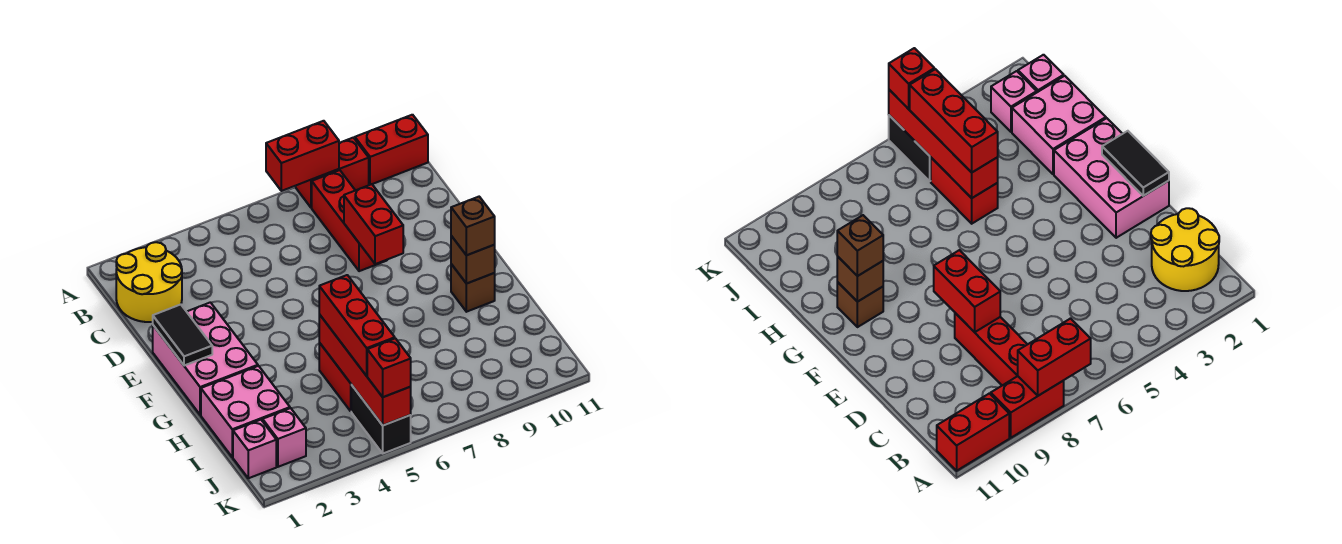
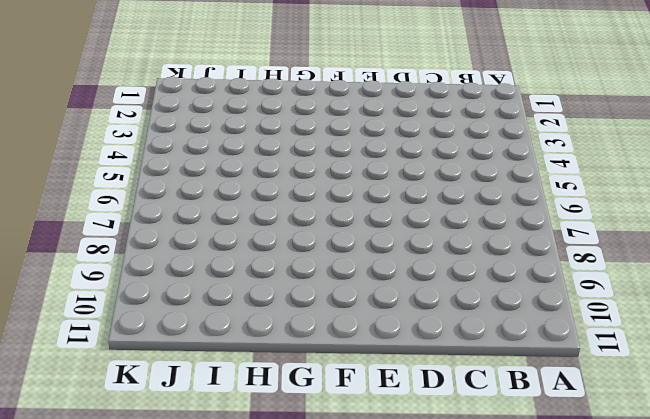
none -> red 1x2 brick [296,138,369,208]
none -> red 1x2 brick [355,115,428,185]
none -> yellow 2x2 round brick [116,242,182,322]

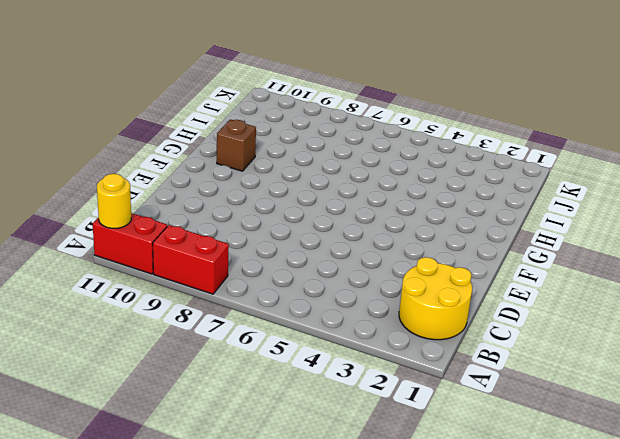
yellow 1x1 round brick [97,174,131,228] -> none
none -> red 1x3 brick [312,170,387,271]
none -> pink 2x3 brick [153,302,258,415]
none -> pink 2x2 brick [201,366,290,457]

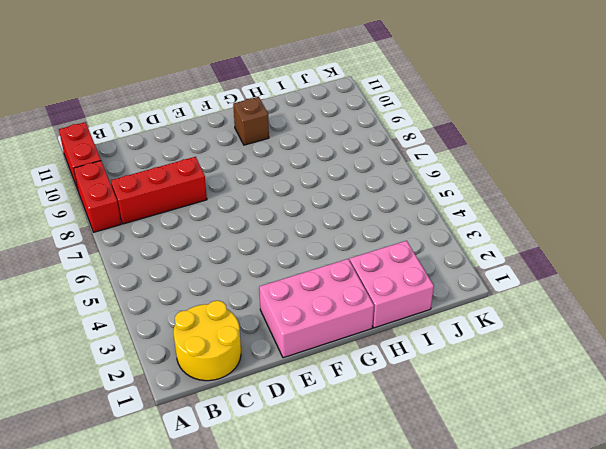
none -> red 1x2 brick [319,343,351,411]
none -> pink 1x1 brick [233,420,276,478]
none -> pink 1x1 brick [263,408,306,467]

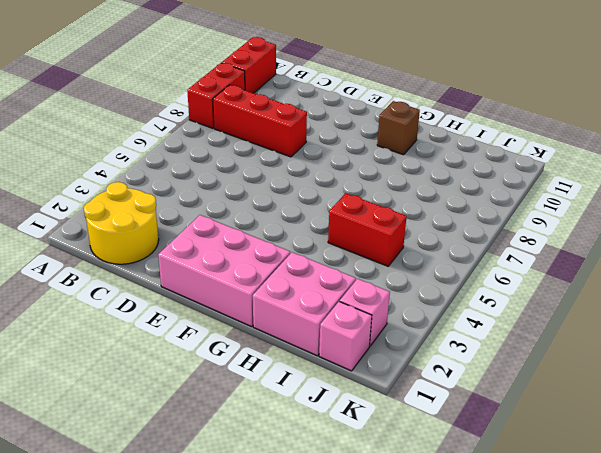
none -> black 1x2 brick [351,385,411,453]
none -> red 1x2 brick [266,121,339,191]
none -> red 1x2 brick [344,184,403,264]

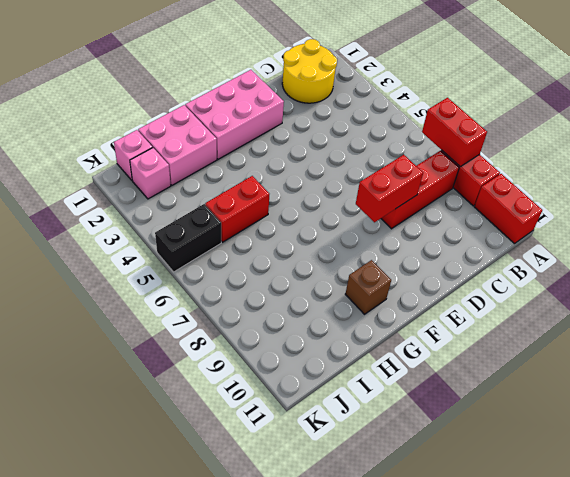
none -> black 1x2 tile [153,305,212,366]
none -> brown 1x1 brick [451,236,495,284]
none -> red 1x4 brick [319,314,411,425]

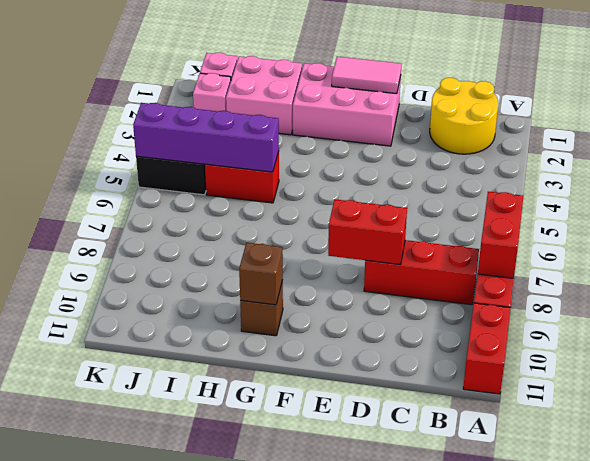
pink 1x2 tile [332,56,401,94] -> black 1x2 tile [153,305,212,366]
purple 1x4 brick [133,103,279,172] -> red 1x4 brick [319,314,411,425]
none -> brown 1x1 brick [451,197,495,255]
none -> red 1x3 brick [319,275,395,376]
none -> red 1x1 brick [367,338,411,397]

